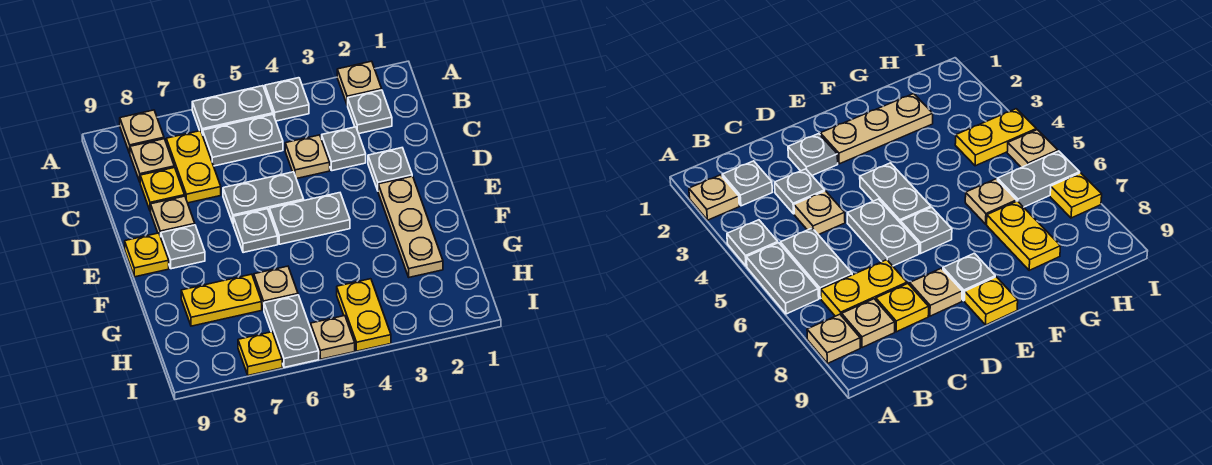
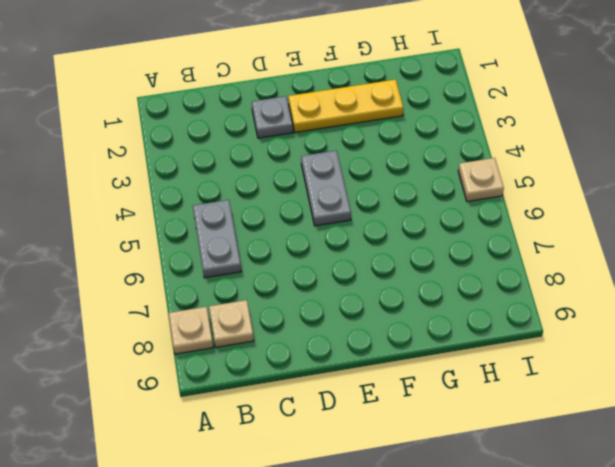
yellow 1x3 plate [288,79,403,133] -> tan 1x3 plate [378,176,443,277]
none -> tan 1x1 plate [337,61,382,105]
none -> grey 1x1 plate [265,78,309,121]
none -> grey 1x2 plate [192,86,273,135]

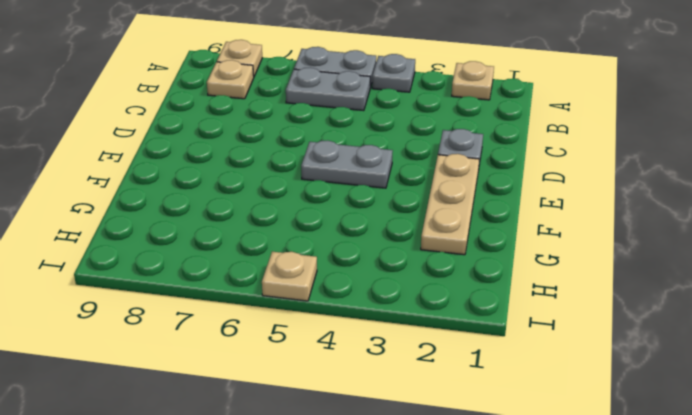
none -> grey 1x1 plate [348,90,392,134]
none -> yellow 1x2 plate [166,131,221,203]
none -> grey 1x1 plate [322,127,366,171]

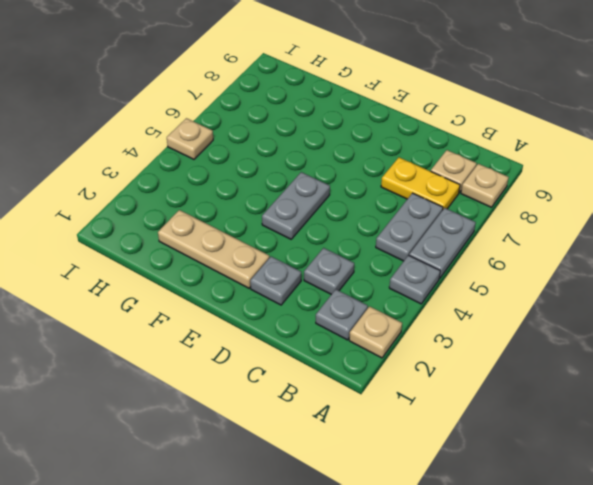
none -> tan 1x1 plate [285,135,330,179]
none -> yellow 1x1 plate [140,167,185,211]
none -> grey 1x2 plate [223,172,304,223]

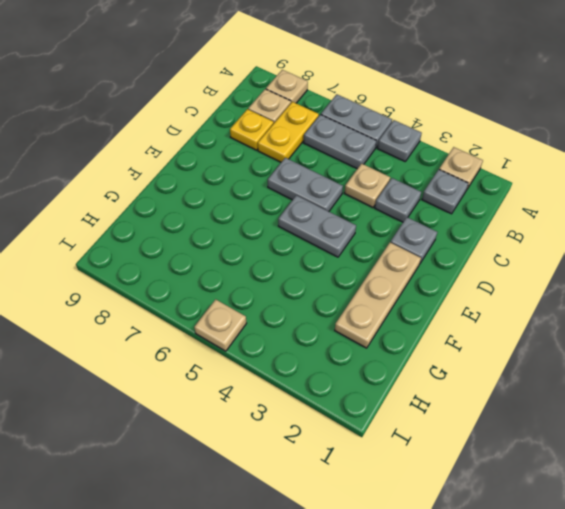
none -> tan 1x1 plate [151,196,195,237]
none -> grey 1x1 plate [233,209,278,253]
none -> grey 1x1 plate [161,225,205,269]

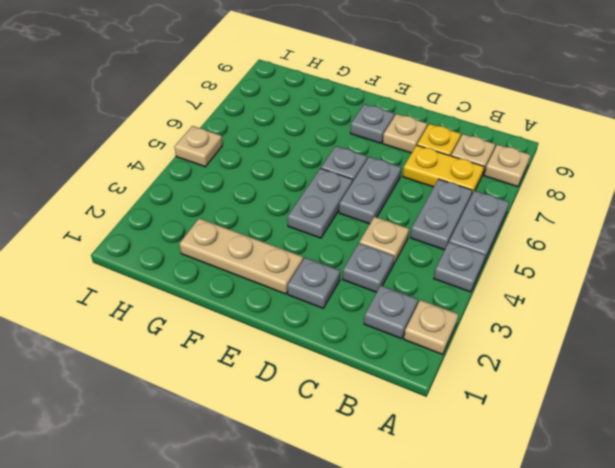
none -> yellow 1x1 plate [125,233,169,277]
none -> tan 1x1 plate [254,266,298,310]
none -> yellow 1x2 plate [181,274,262,326]

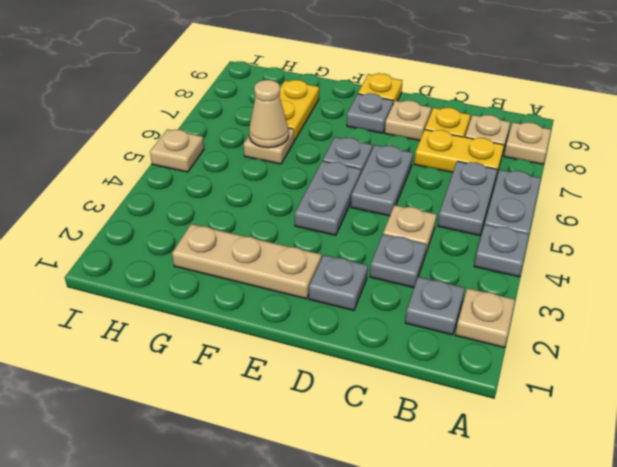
tan 1x1 cone [249,80,289,148] -> none
none -> yellow 1x2 plate [337,279,391,351]
none -> grey 1x2 plate [264,295,319,367]
none -> yellow 1x1 plate [238,332,282,376]

